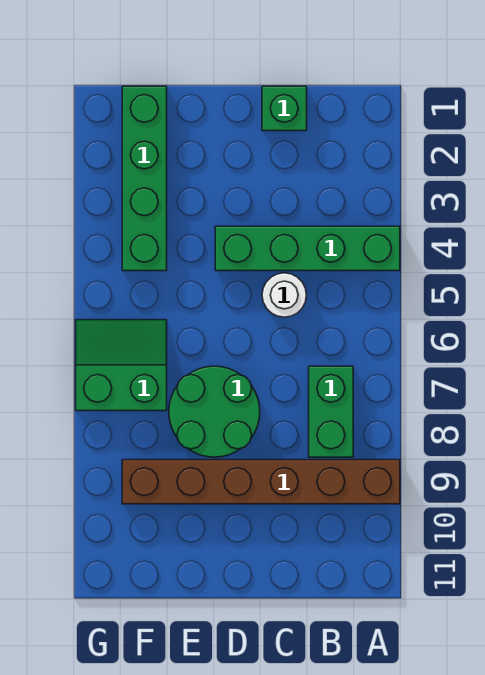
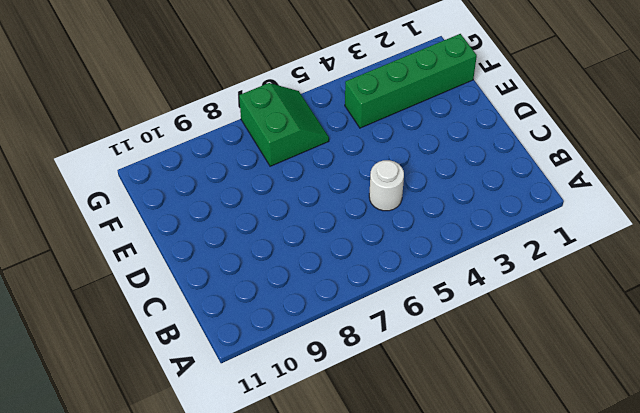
none -> green 1x4 brick [215,226,400,271]
none -> brown 1x6 brick [122,460,400,504]

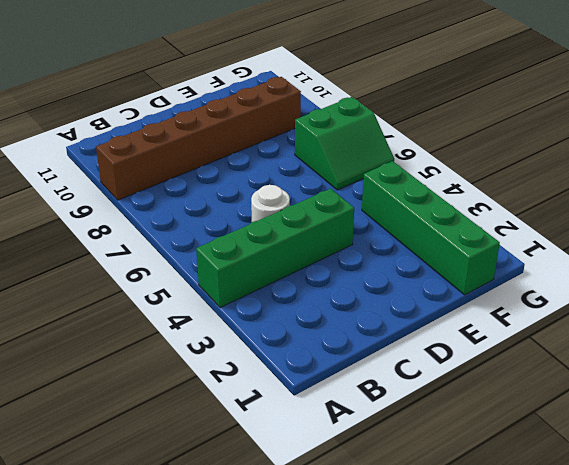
none -> green 1x2 brick [309,366,353,457]
none -> green 1x1 brick [262,86,307,131]

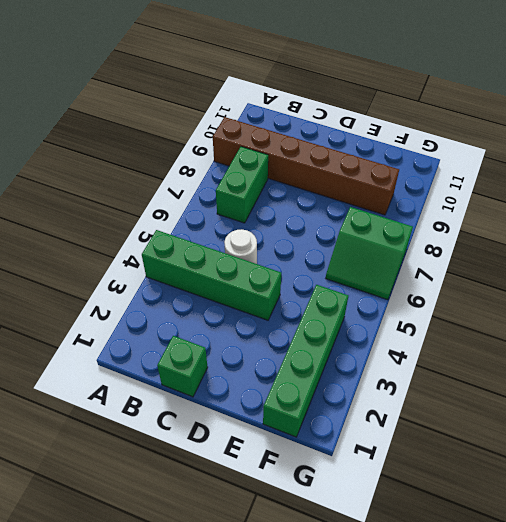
none -> green 2x2 round brick [169,366,260,457]

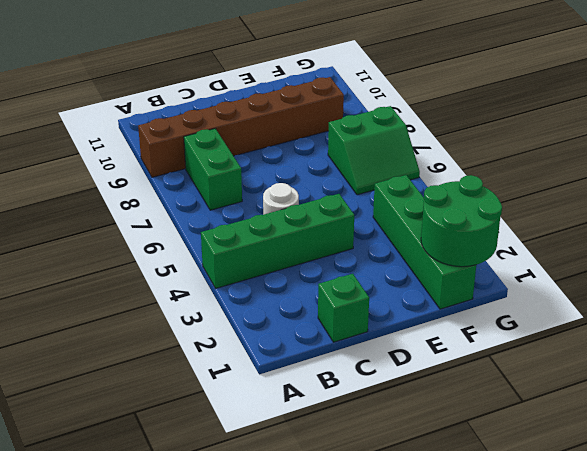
green 2x2 round brick [421,175,502,267] -> green 2x2 round brick moved to [169,366,260,457]

